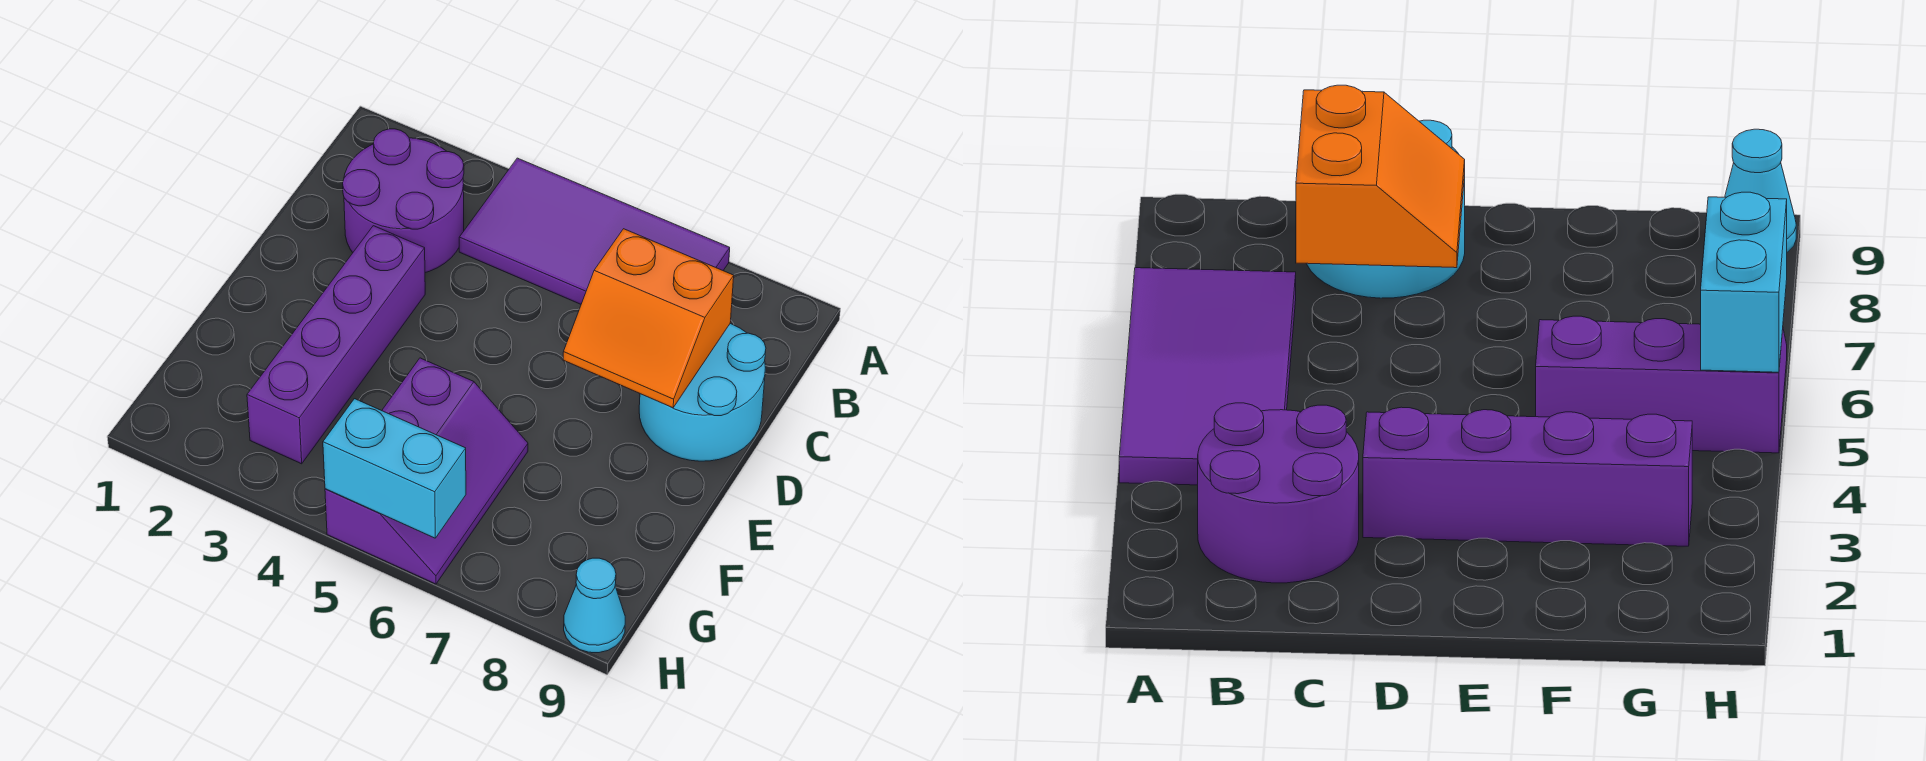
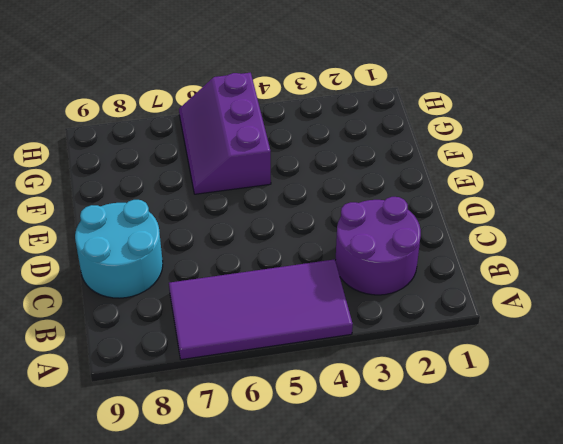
none -> purple 1x4 brick [247,226,425,464]
none -> cyan 1x1 cone [564,558,625,653]

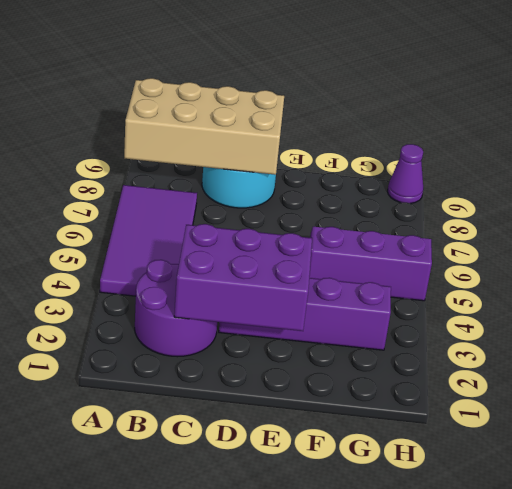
tan 2x4 brick [124,78,284,175] -> orange 2x2 slope [563,229,734,408]
purple 2x3 brick [174,224,312,331] -> none
purple 1x1 cone [388,144,423,203] -> cyan 1x1 cone [564,558,625,653]
none -> cyan 1x2 brick [323,399,466,538]

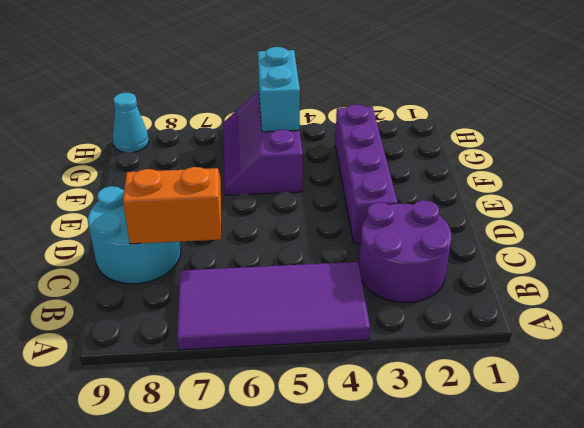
cyan 1x2 brick [258,47,300,132] -> cyan 1x2 brick turned to [323,399,466,538]

